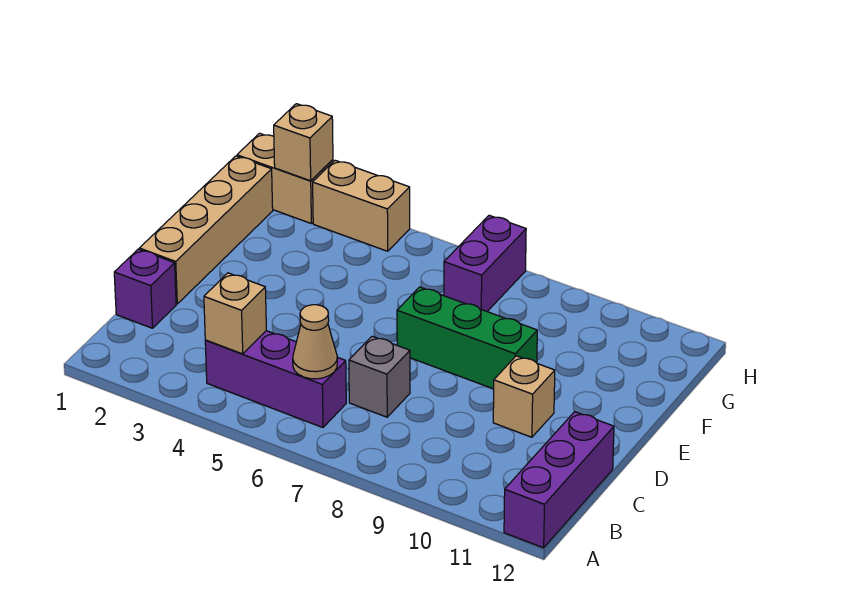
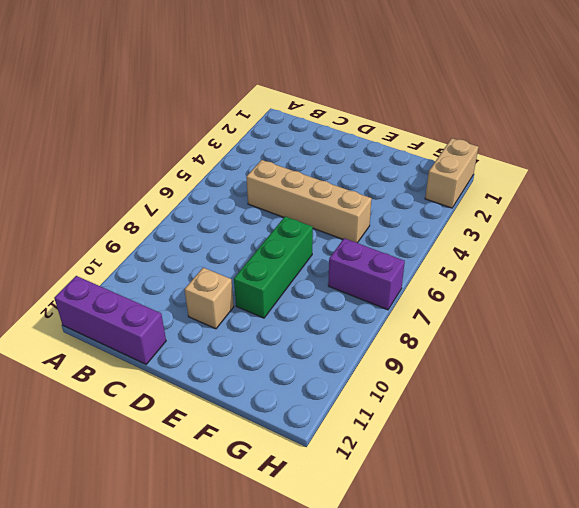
tan 1x4 brick [246,160,372,243] -> tan 1x4 brick moved to [139,156,273,304]
none -> purple 1x3 brick [205,331,346,428]
none -> purple 1x1 brick [114,249,176,328]
none -> grey 1x1 brick [349,336,410,417]

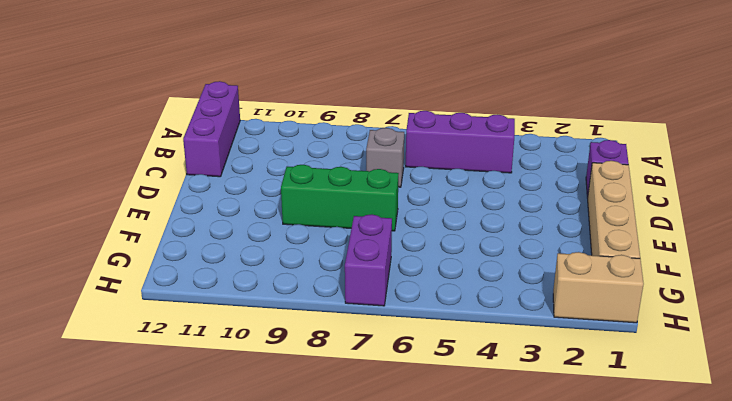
none -> tan 1x1 brick [493,356,555,437]
none -> tan 1x2 brick [313,160,410,251]
none -> tan 1x1 brick [204,273,266,354]

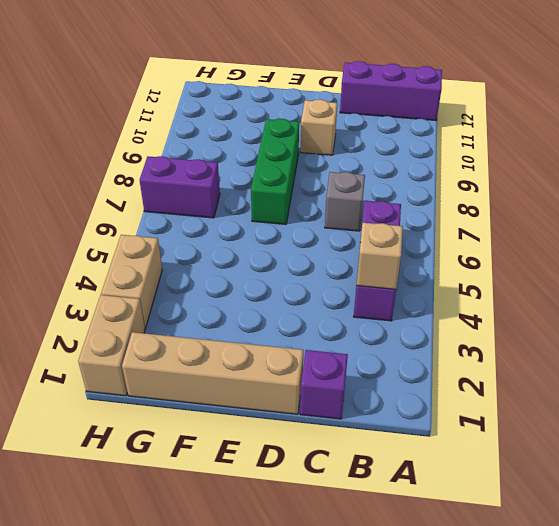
none -> tan 1x1 cone [293,305,337,379]
none -> tan 1x1 brick [274,104,333,181]

